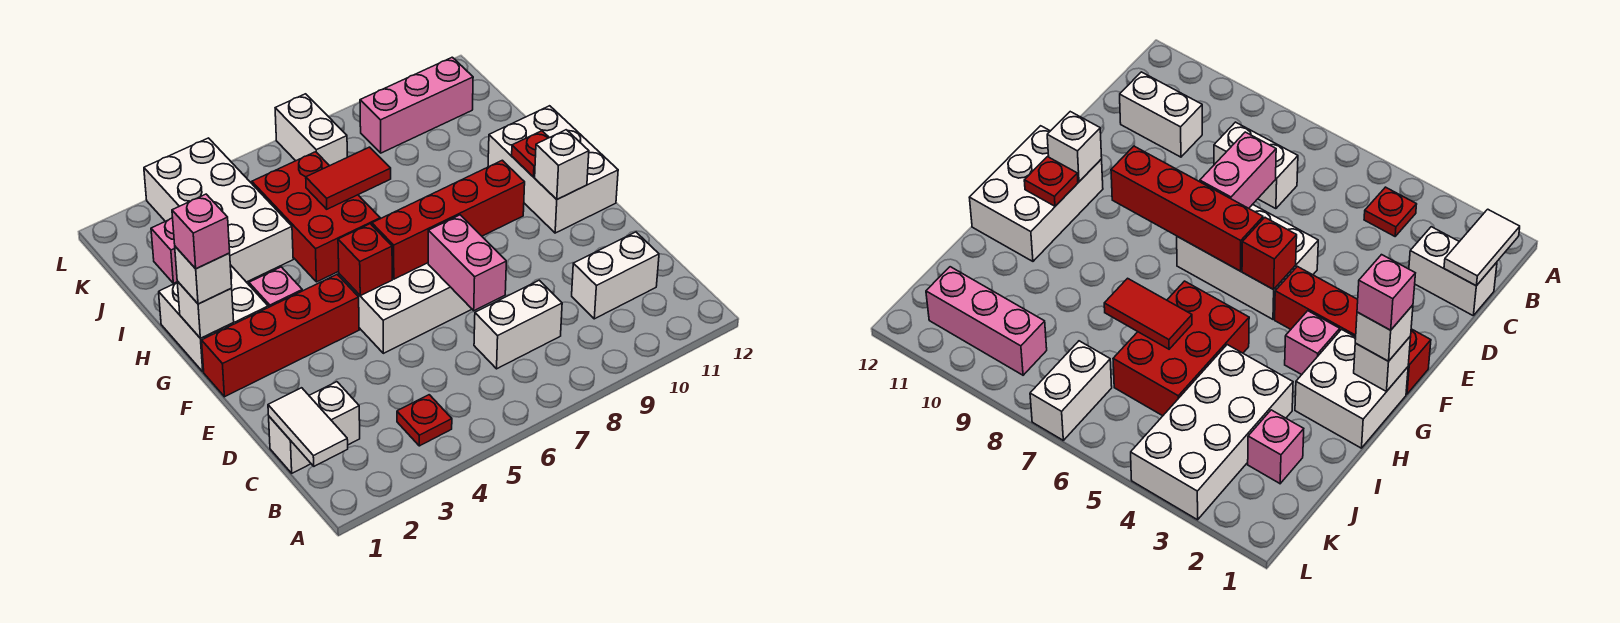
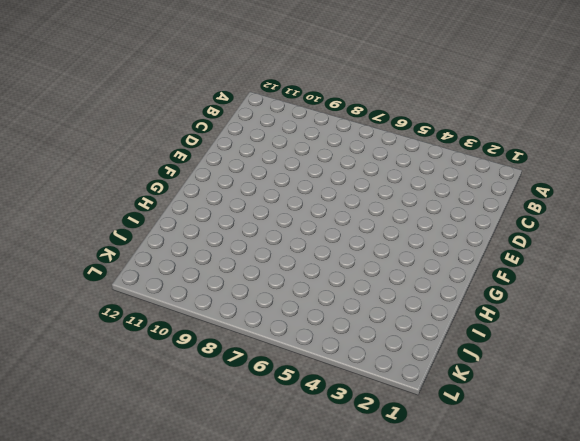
none -> red 1x1 plate [397,395,452,446]
none -> white 1x2 brick [269,382,360,473]
none -> white 1x2 brick [474,280,562,369]

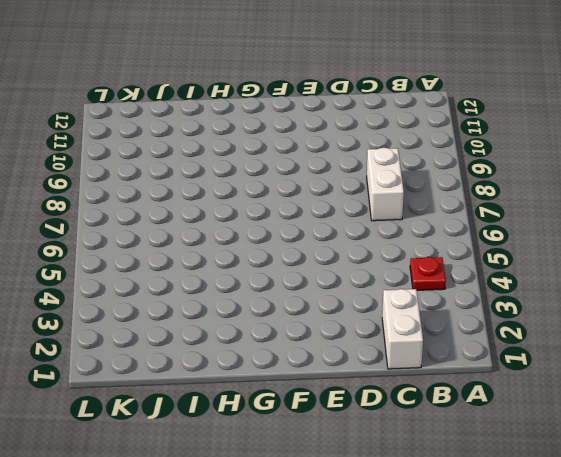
none -> white 1x2 brick [572,232,659,319]
none -> white 2x3 brick [339,263,472,353]
none -> red 1x4 brick [202,275,359,397]

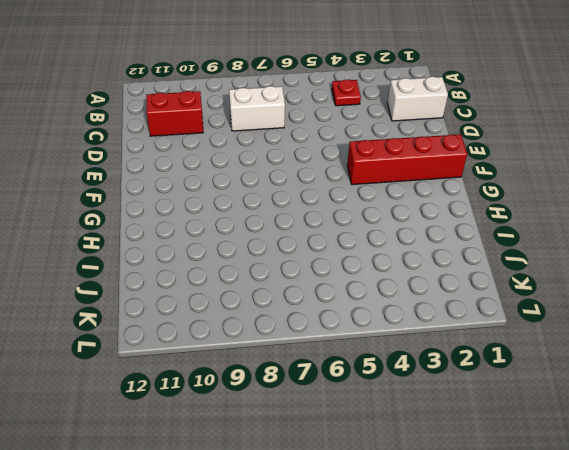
red 1x2 brick [146,91,203,136] -> white 1x2 brick [572,232,659,319]
none -> white 2x3 brick [339,263,472,353]
none -> white 2x3 brick [488,106,618,233]
none -> white 2x2 brick [159,265,268,372]

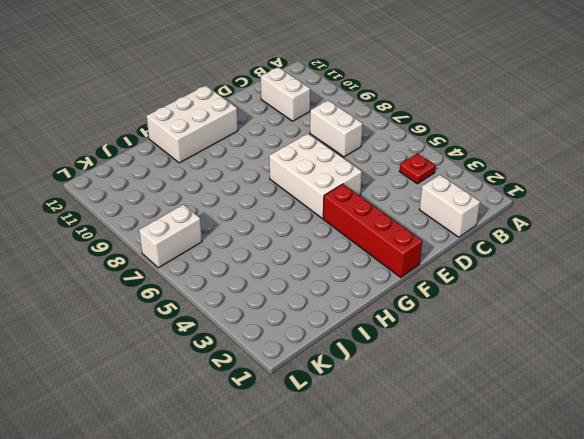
none -> white 2x2 brick [159,265,268,372]
none -> pink 1x1 brick [249,267,302,307]
none -> red 2x3 brick [252,152,380,282]

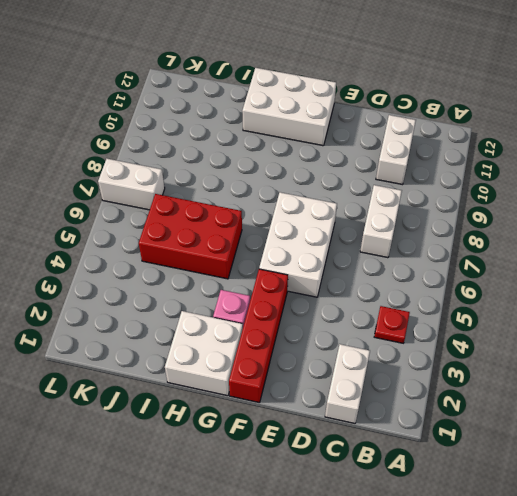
none -> white 2x4 brick [144,138,293,282]
none -> pink 1x1 brick [151,218,177,283]
none -> pink 1x3 brick [360,57,473,153]

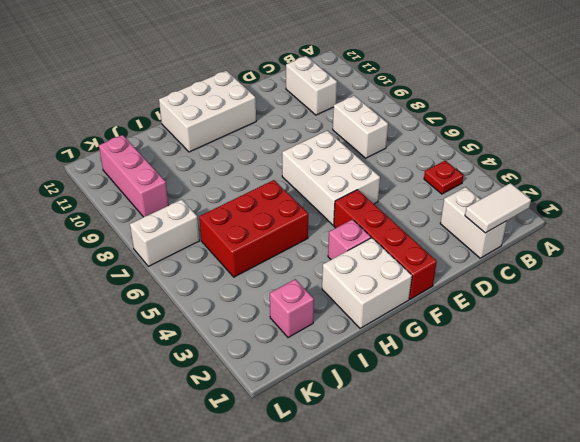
none -> white 2x4 brick [144,138,293,282]
none -> pink 1x2 brick [428,215,506,311]
none -> red 1x1 brick [338,224,392,296]

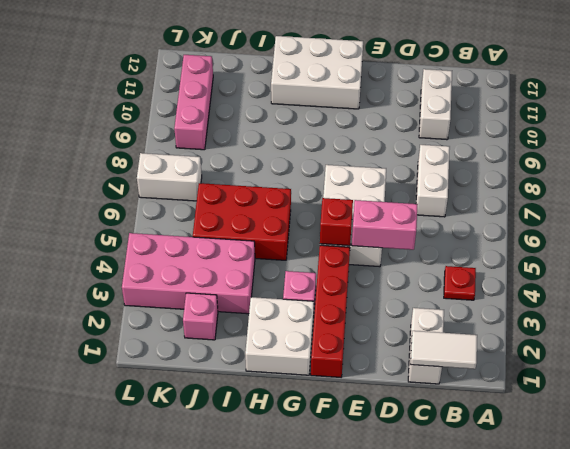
pink 1x2 brick [352,200,418,250] -> pink 1x2 brick moved to [428,215,506,311]
pink 2x4 brick [122,233,255,314] -> white 2x4 brick [144,138,293,282]
none -> red 1x4 brick [372,160,525,279]
none -> white 1x1 brick [535,130,589,199]
none -> white 1x1 brick [177,281,234,338]

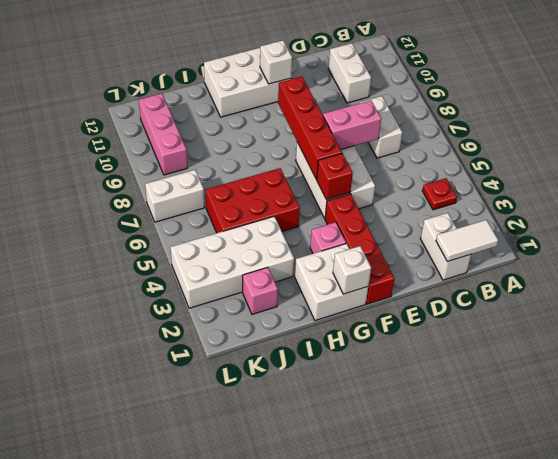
none -> red 1x1 plate [512,131,549,177]
none -> red 1x2 tile [306,147,391,209]
none -> white 1x1 brick [175,247,232,304]

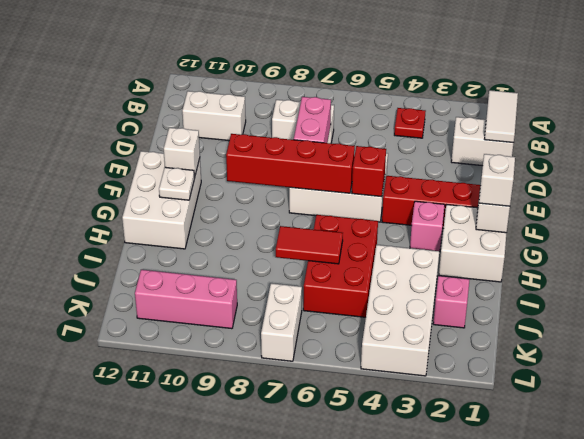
white 1x1 plate [159,167,195,200] -> red 1x1 plate [512,131,549,177]
none -> pink 1x1 brick [172,194,230,269]

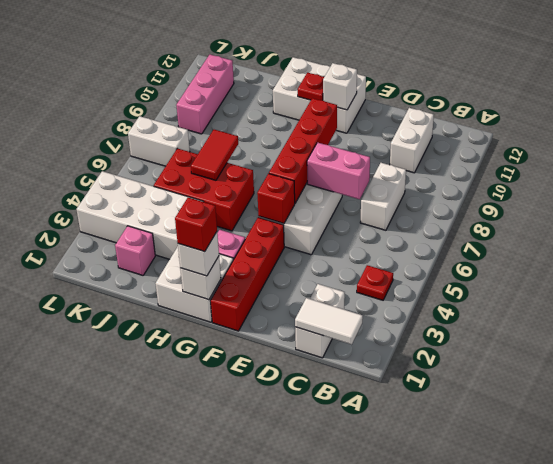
red 1x1 brick [175,198,217,252] -> pink 1x1 brick [172,194,230,269]

